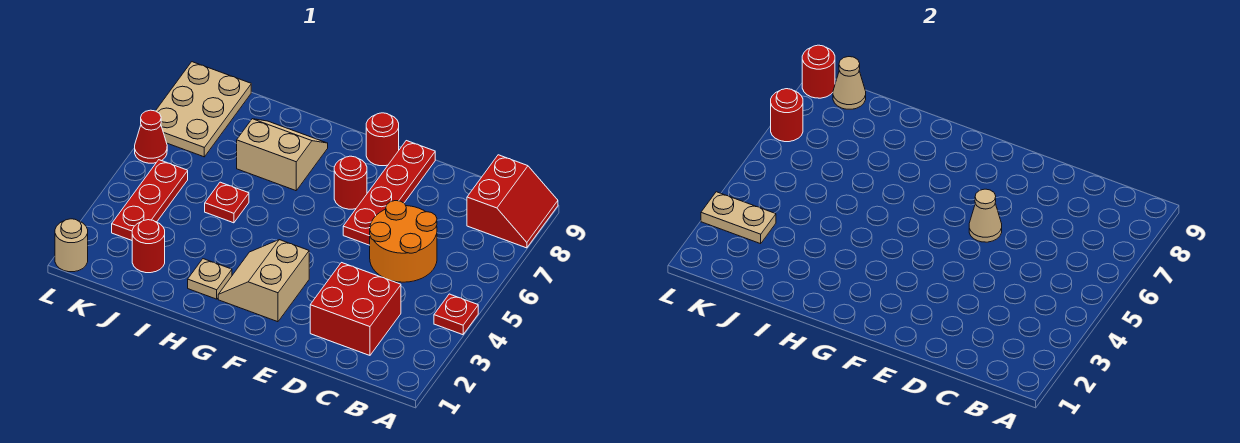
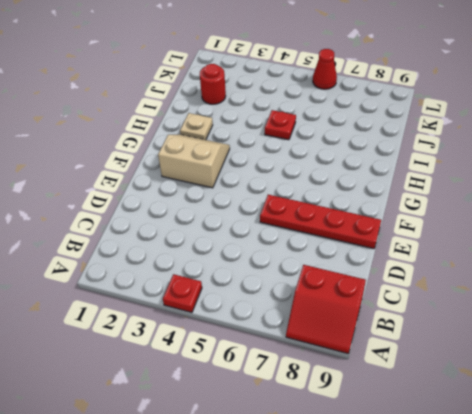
none -> red 2x2 brick [310,263,401,355]
none -> orange 2x2 round brick [370,201,437,282]
none -> red 1x1 round brick [334,156,367,209]

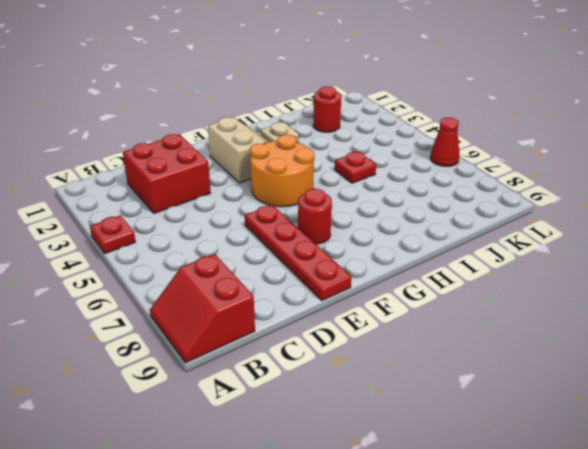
orange 2x2 round brick [250,134,314,207] -> orange 2x2 round brick moved to [370,201,437,282]
none -> red 1x1 round brick [366,113,399,166]
none -> tan 2x2 slope [237,119,328,191]
none -> red 1x3 plate [112,160,188,240]

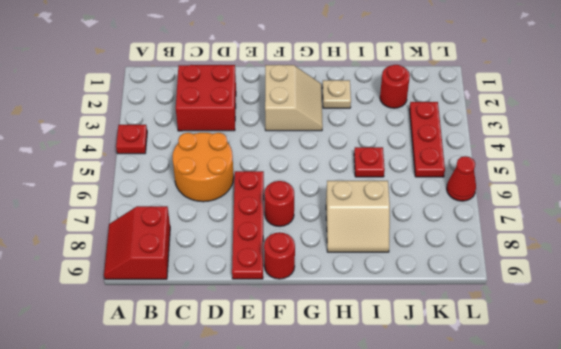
none -> tan 2x3 plate [156,62,251,157]
none -> tan 1x1 round brick [55,219,88,272]
none -> tan 1x1 cone [969,189,1002,242]

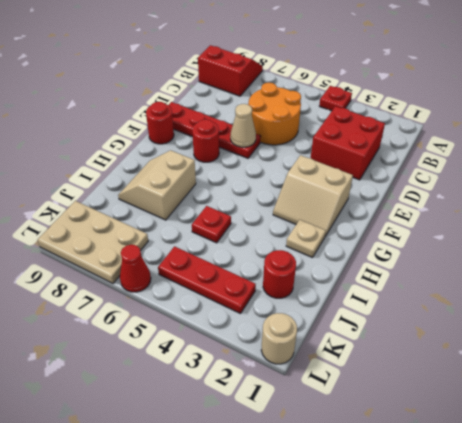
none -> tan 1x2 plate [701,192,776,244]
none -> tan 1x1 cone [833,57,866,109]
none -> red 1x1 round brick [771,89,803,142]

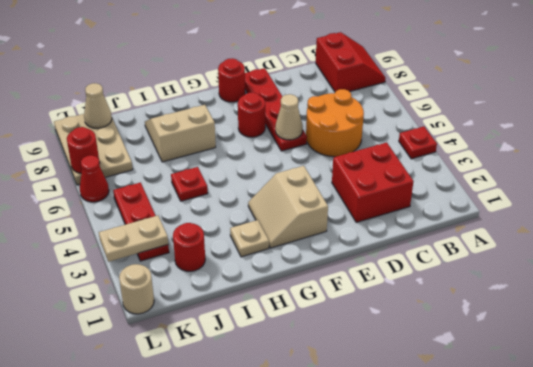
none -> red 1x1 round brick [802,45,835,98]

